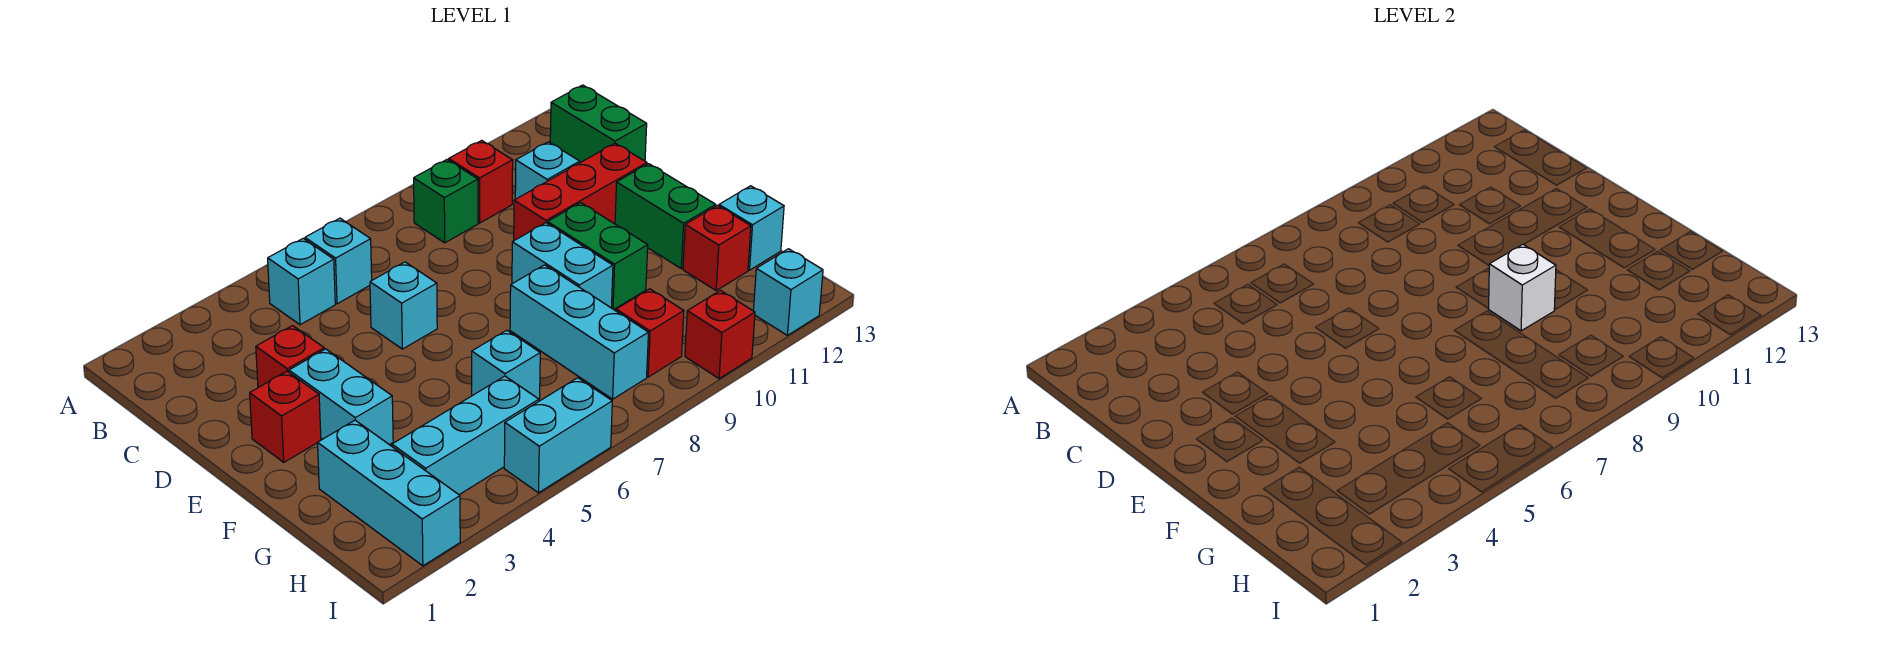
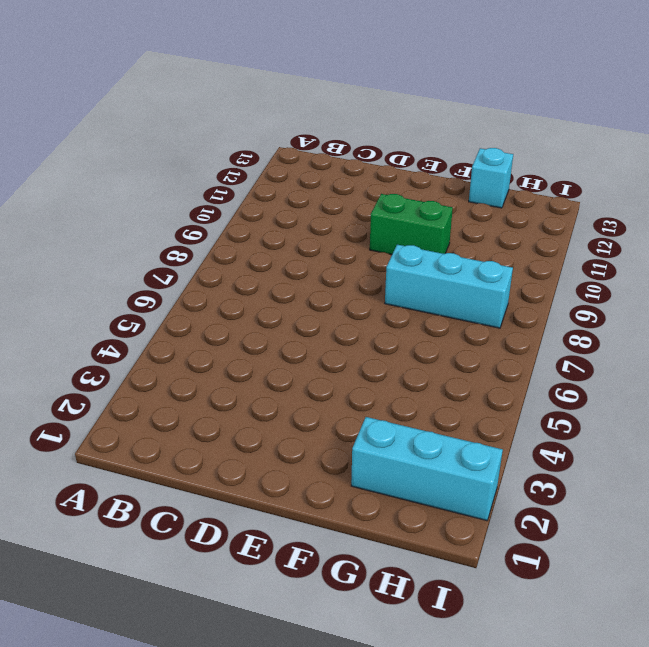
none -> cyan 1x1 brick [268,239,335,325]
none -> cyan 1x1 brick [305,218,372,304]
none -> green 1x1 brick [414,160,478,243]

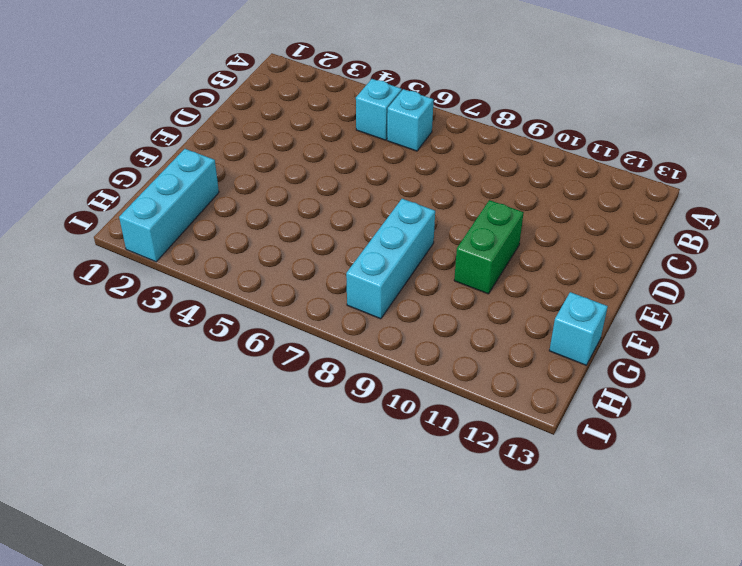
none -> green 1x1 brick [414,160,478,243]
none -> red 1x1 brick [449,140,513,223]
none -> green 1x2 brick [550,85,647,163]

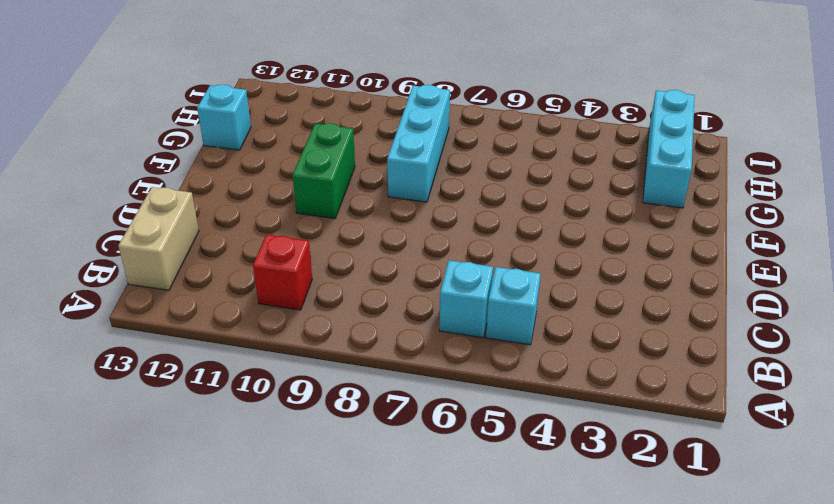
tan 1x2 brick [118,187,199,290] -> green 1x2 brick [550,85,647,163]
none -> green 1x1 brick [414,160,478,243]
none -> cyan 1x1 brick [515,142,580,199]
none -> red 1x1 brick [256,326,324,388]

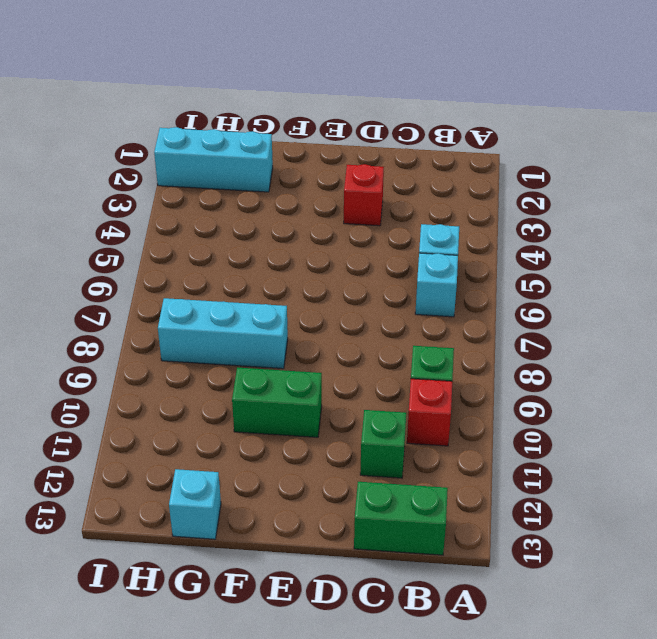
green 1x1 brick [360,410,406,478] -> cyan 1x1 brick [515,142,580,199]
none -> cyan 1x1 brick [370,262,437,349]
none -> red 1x3 brick [514,143,647,241]
none -> red 1x1 brick [250,371,321,462]

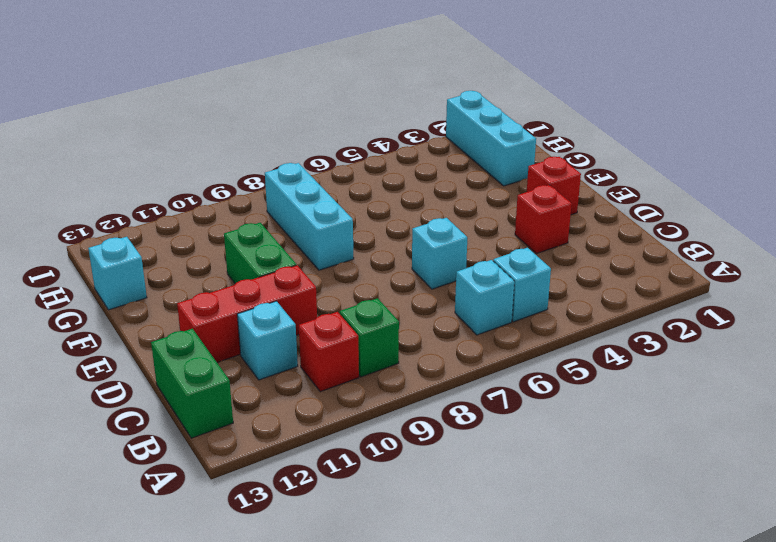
none -> cyan 1x2 brick [289,349,393,445]
none -> cyan 1x2 brick [512,223,613,308]
none -> green 1x2 brick [615,164,716,269]

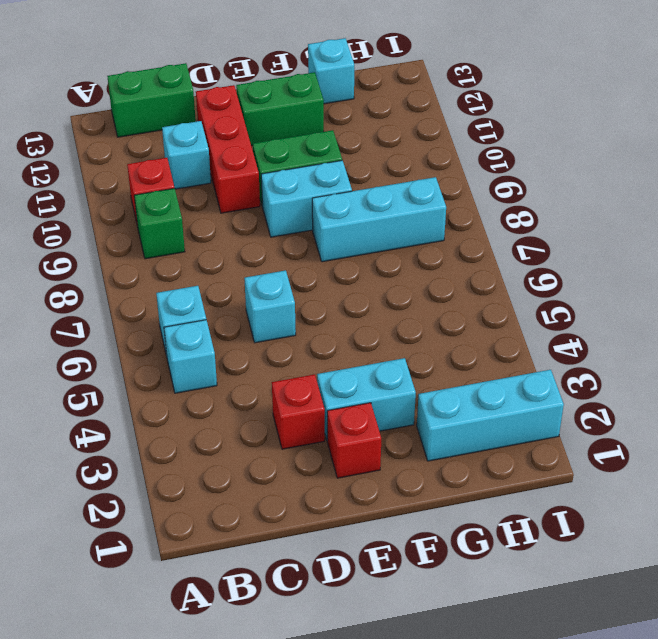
none -> cyan 1x1 brick [472,330,540,399]
none -> red 1x1 brick [683,206,751,291]
none -> cyan 1x3 brick [392,376,539,495]

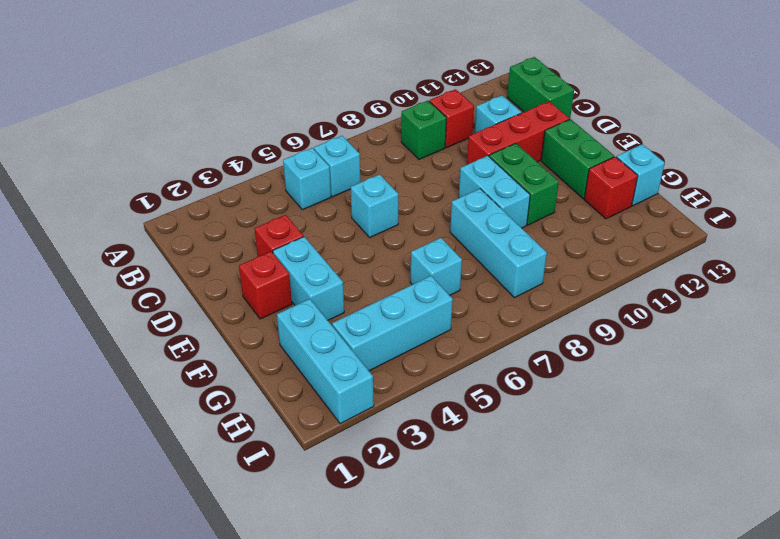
none -> red 1x1 brick [616,289,684,377]
none -> cyan 1x2 brick [504,378,612,493]
none -> red 1x1 brick [685,290,755,379]

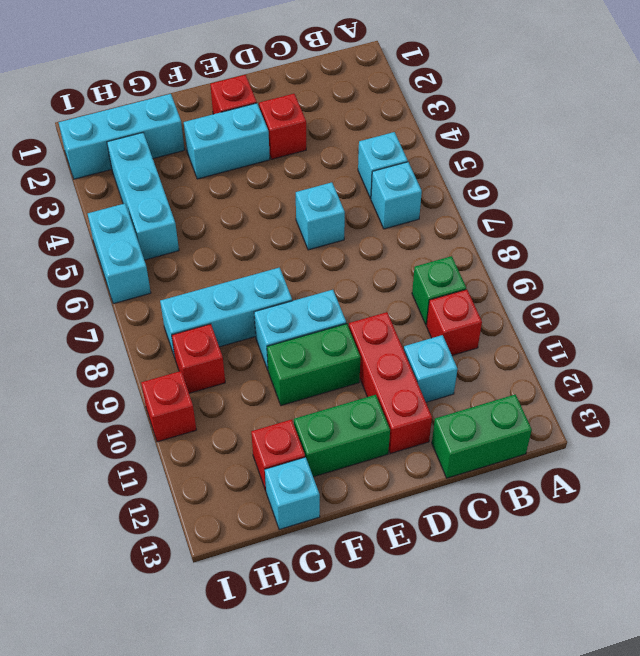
none -> cyan 1x1 brick [472,330,540,399]
none -> cyan 1x1 brick [753,249,823,335]
none -> white 1x1 brick [1488,244,1556,331]

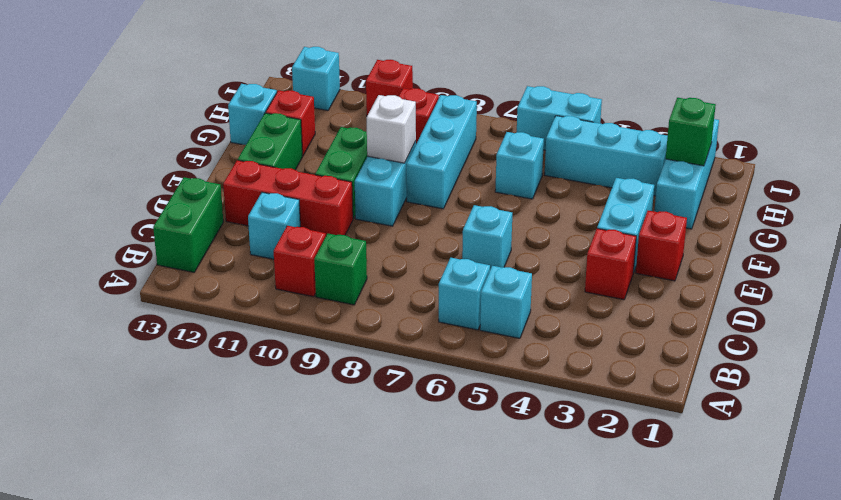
green 1x1 brick [666,98,716,166] -> none

